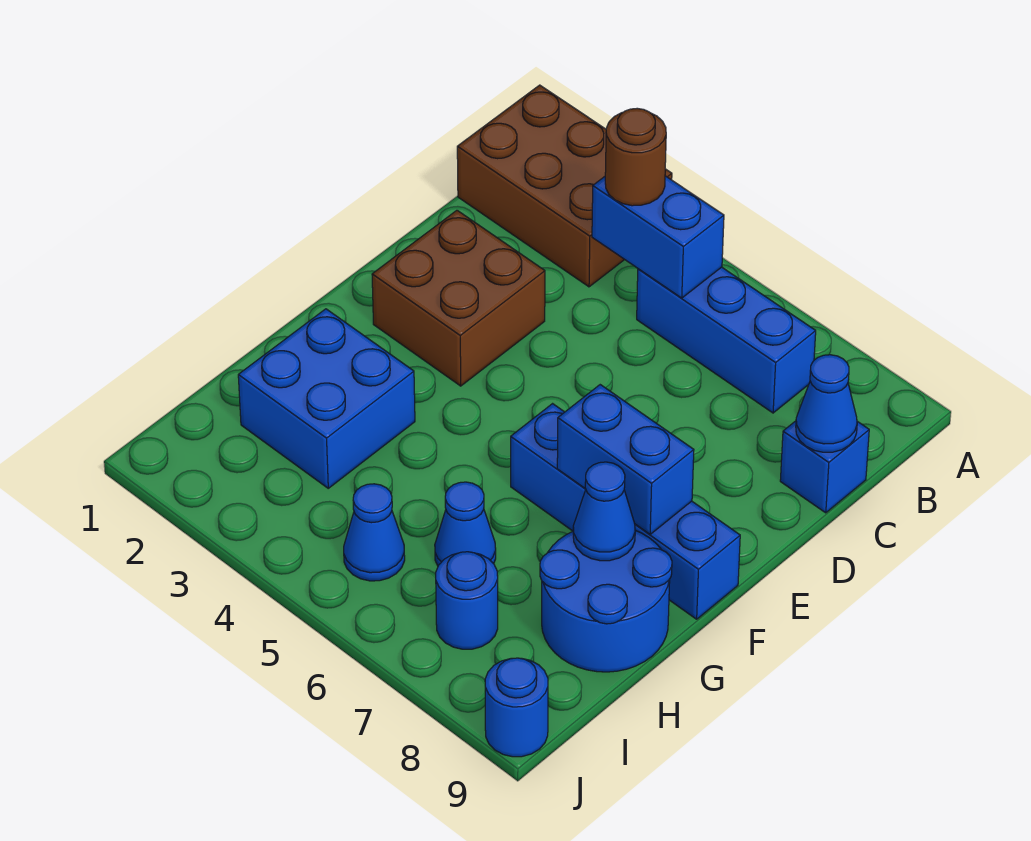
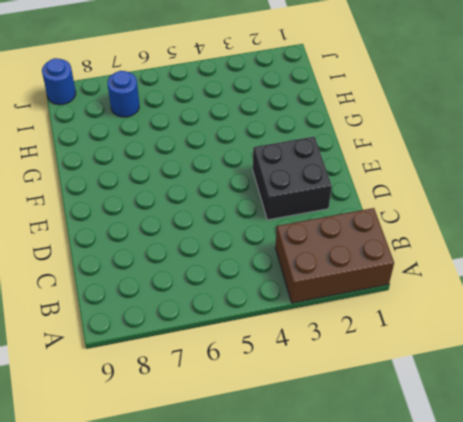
black 2x2 brick [253,137,332,220] -> brown 2x2 brick [372,210,545,386]
none -> blue 1x3 brick [637,267,816,413]
none -> blue 1x1 brick [780,421,869,513]
none -> blue 1x4 brick [511,404,740,619]

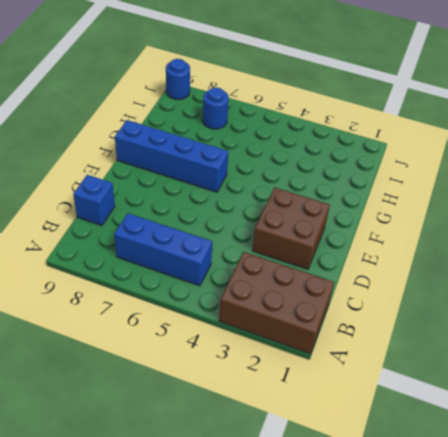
none -> blue 2x2 brick [238,309,415,488]
none -> blue 2x2 round brick [540,531,672,672]
none -> blue 1x1 cone [435,482,496,566]

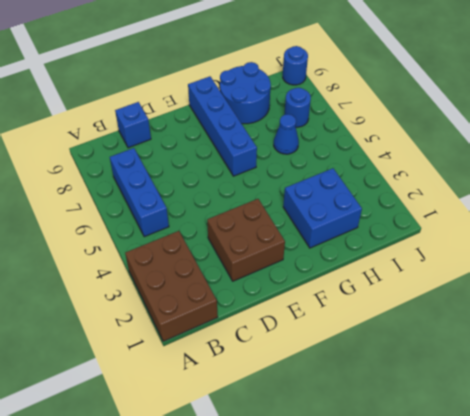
none -> blue 1x1 cone [344,484,405,581]
none -> blue 1x2 brick [592,176,724,298]
none -> blue 1x1 cone [796,355,857,452]

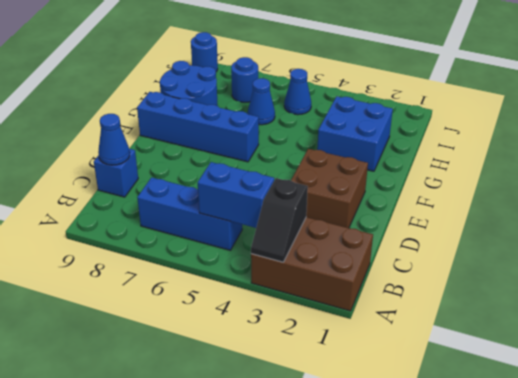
black 1x2 slope [251,178,308,262] -> none
none -> blue 1x2 brick [557,385,694,534]
none -> blue 1x1 cone [573,462,635,561]
none -> brown 1x1 round brick [605,108,666,206]

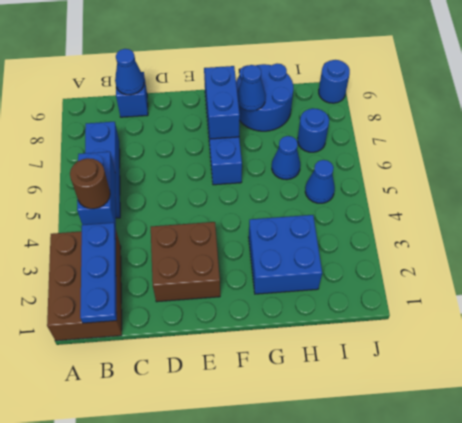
blue 1x3 plate [80,223,117,323] -> none

